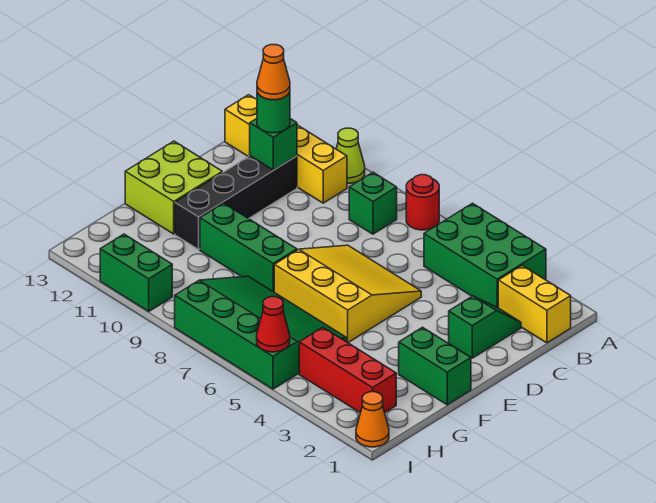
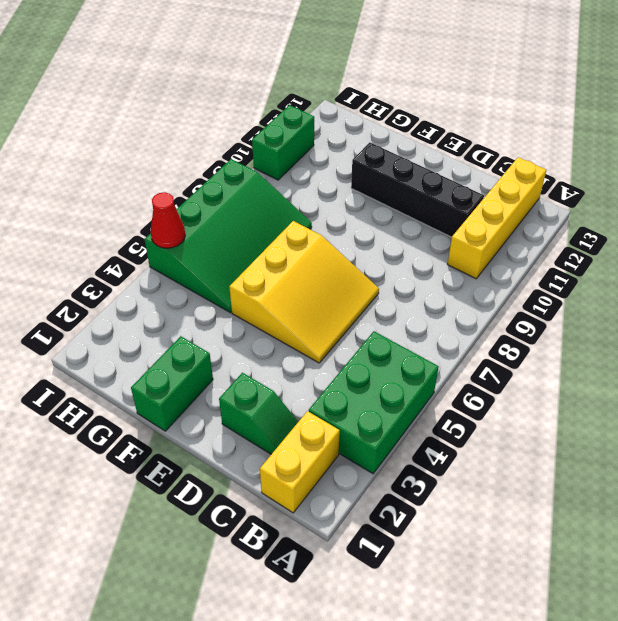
none -> red 1x1 round brick [406,175,439,230]
none -> lime 1x1 cone [336,128,365,183]
none -> green 1x1 brick [349,172,397,234]

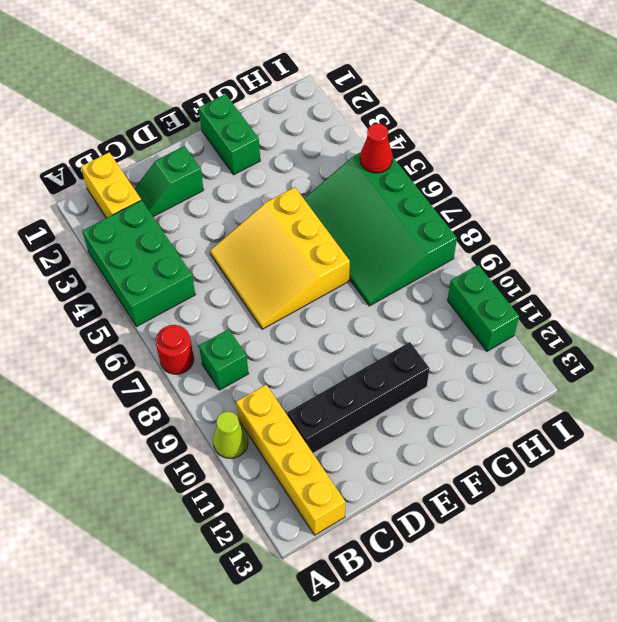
none -> lime 2x2 brick [125,141,222,234]
none -> green 1x3 brick [200,203,297,292]
none -> red 1x3 brick [299,327,396,413]

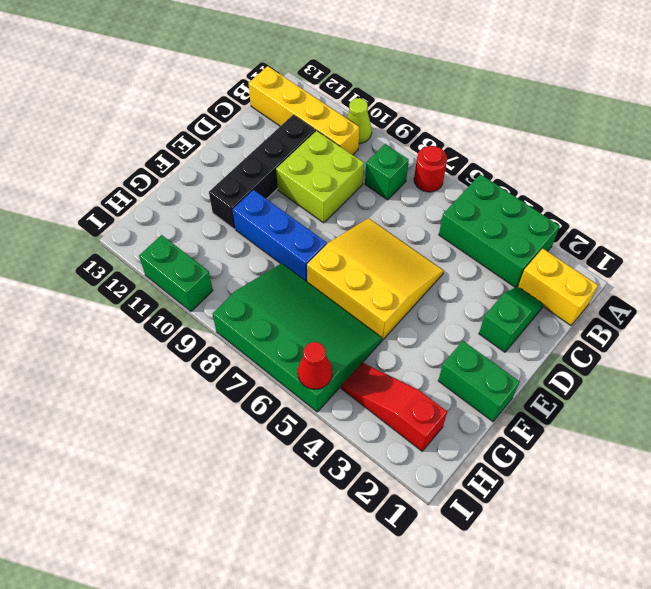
lime 2x2 brick [276,131,364,223] -> lime 2x2 brick moved to [125,141,222,234]
blue 1x3 brick [233,190,327,282] -> green 1x3 brick [200,203,297,292]
red 1x3 slope [341,363,447,451] -> red 1x3 brick [299,327,396,413]
none -> orange 1x1 cone [356,392,389,447]
none -> green 1x1 brick [250,119,297,170]
none -> green 1x1 round brick [257,92,290,133]

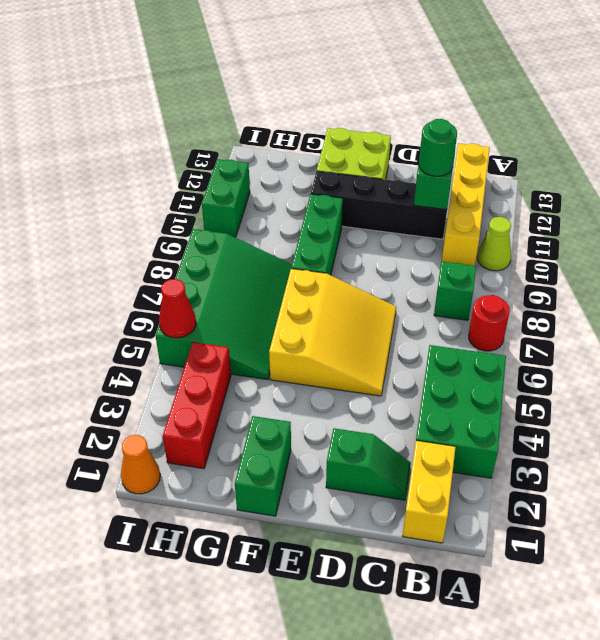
none -> orange 1x1 cone [257,45,290,100]

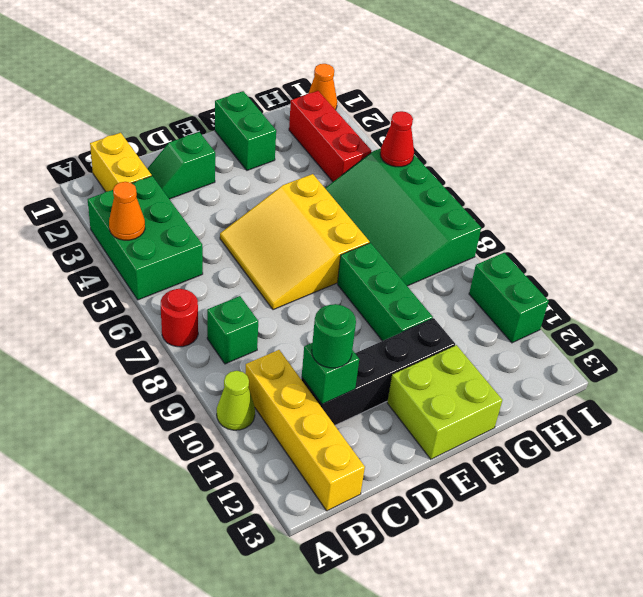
orange 1x1 cone [109,182,145,240] -> orange 1x1 cone moved to [257,45,290,100]

